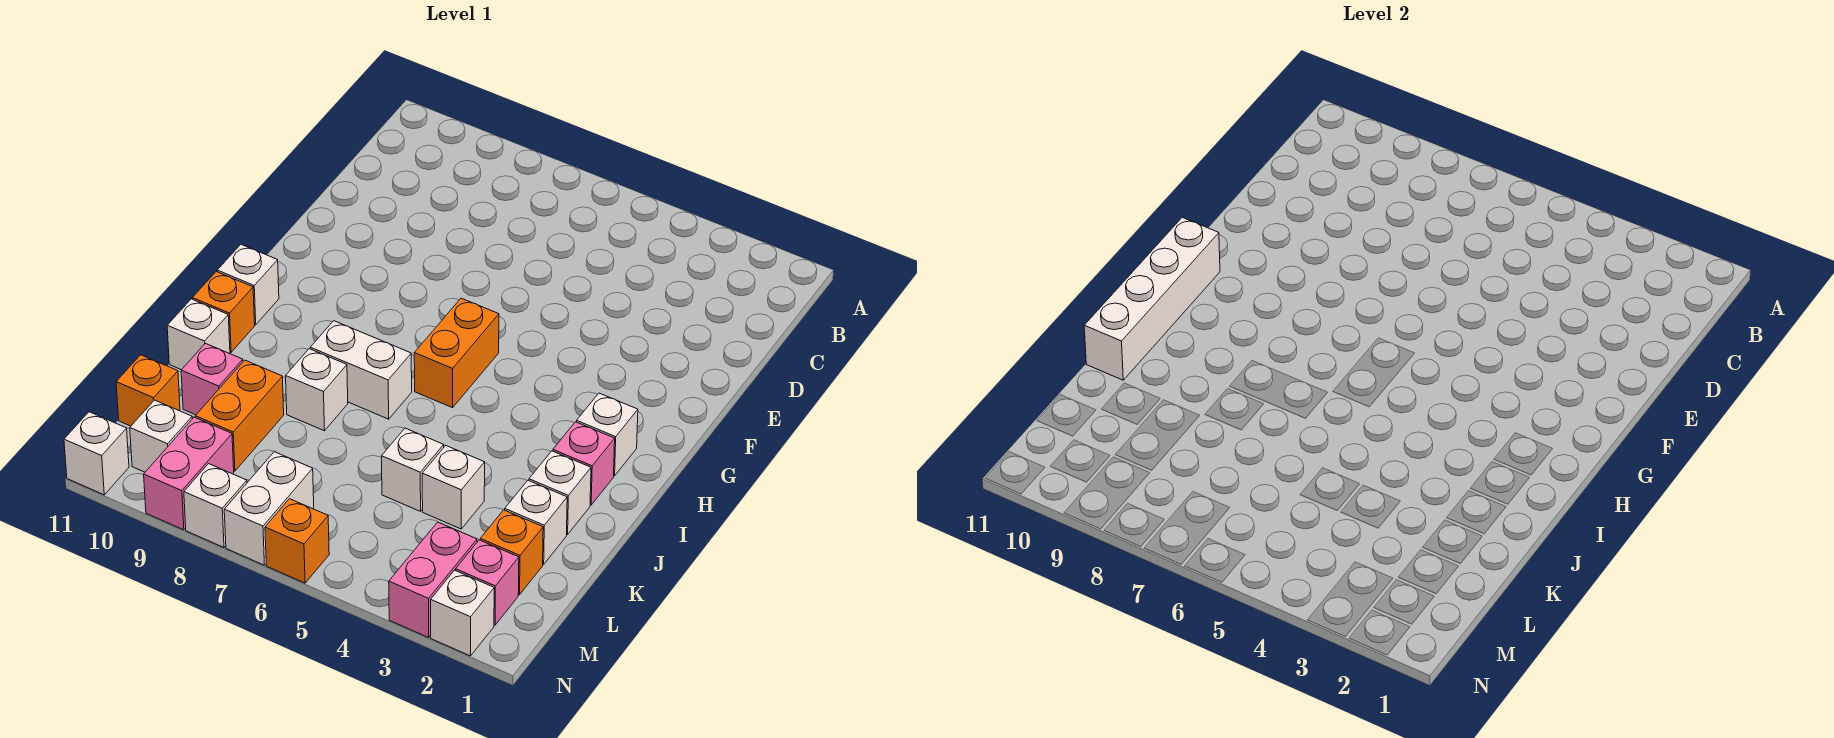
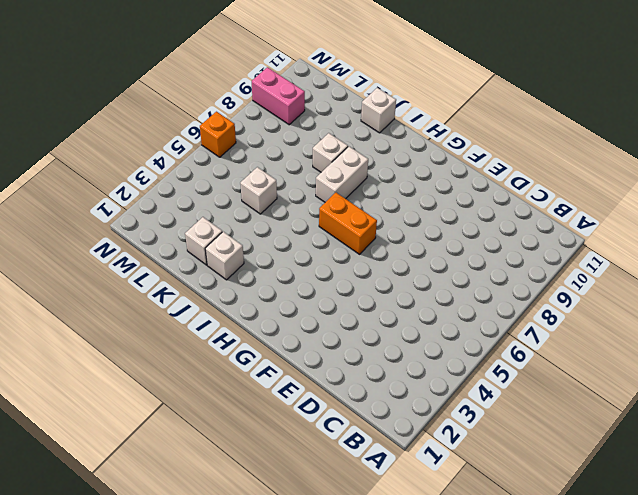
none -> white 1x1 brick [577,393,638,476]
none -> white 1x1 brick [217,245,279,325]
none -> pink 1x1 brick [553,422,615,505]

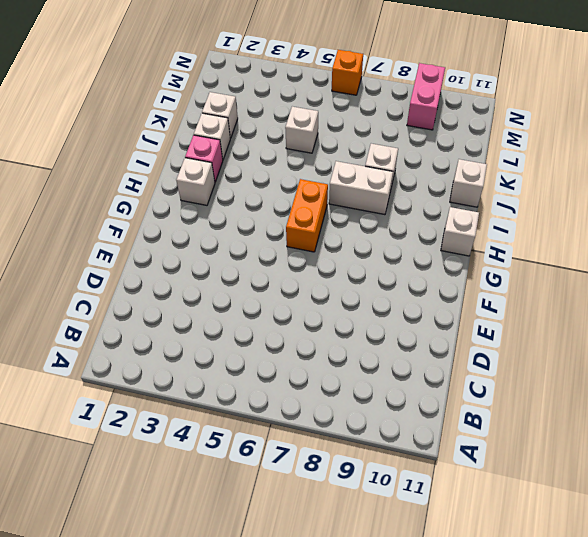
none -> orange 1x1 brick [192,272,255,352]
none -> white 1x1 brick [422,445,485,529]
none -> orange 1x2 brick [195,360,284,471]

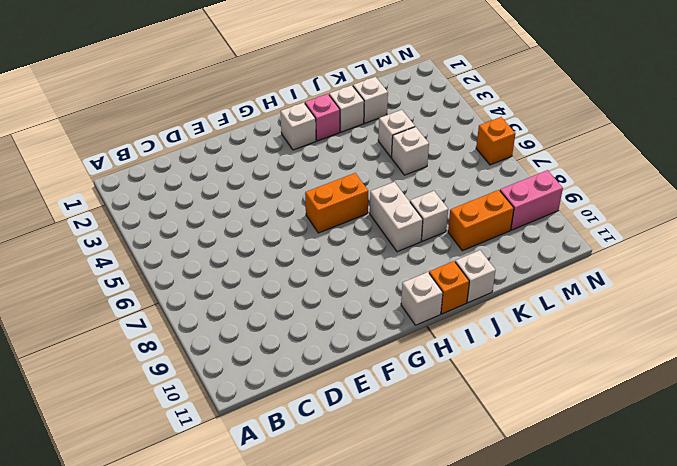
none -> pink 1x1 brick [181,343,243,415]
none -> orange 1x1 brick [480,510,543,595]
none -> orange 1x1 brick [116,355,180,426]

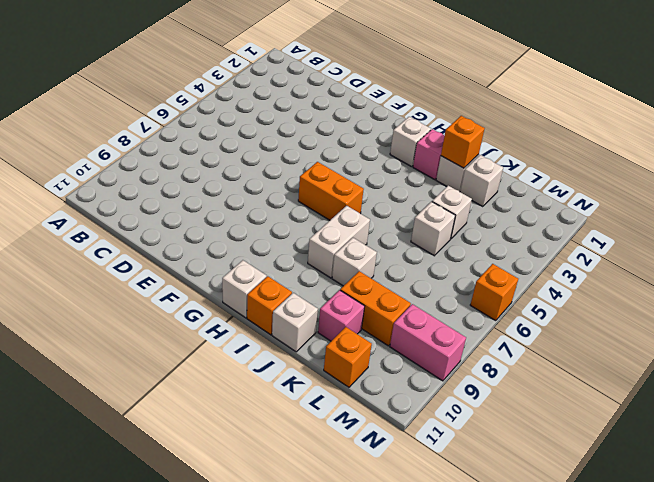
orange 1x1 brick [441,116,485,168] -> orange 1x1 brick moved to [480,510,543,595]
none -> pink 1x1 brick [456,540,519,625]
none -> pink 1x2 brick [389,522,477,637]
none -> white 1x2 brick [224,452,314,565]

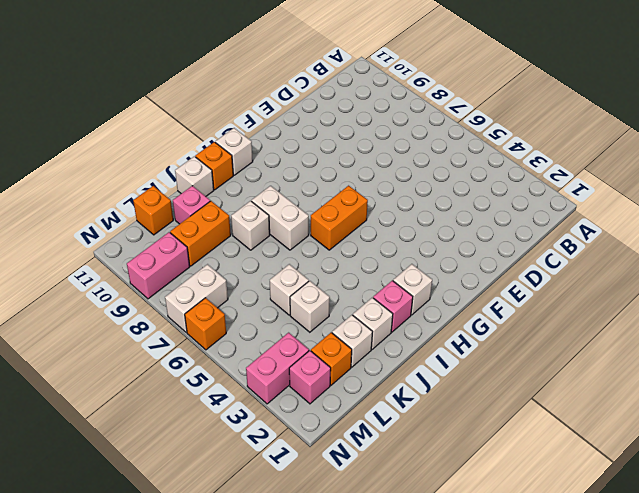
none -> white 1x1 brick [130,400,192,472]
none -> white 1x1 brick [431,570,494,656]
none -> white 1x1 brick [184,464,247,547]

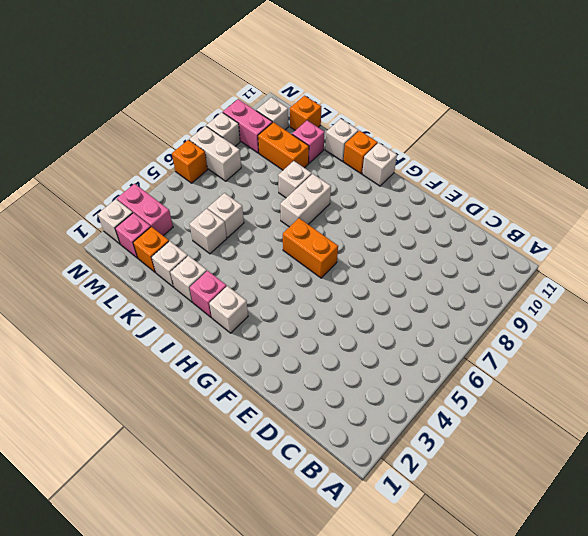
none -> white 1x1 brick [64,412,129,495]
none -> white 1x4 brick [1084,217,1220,380]

